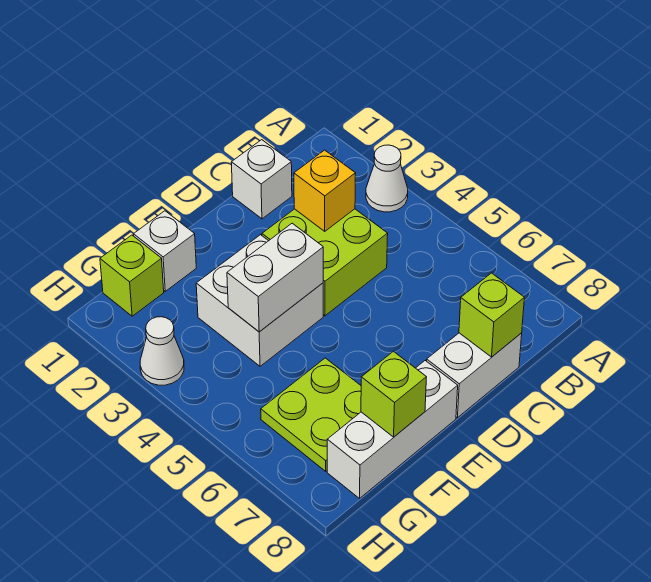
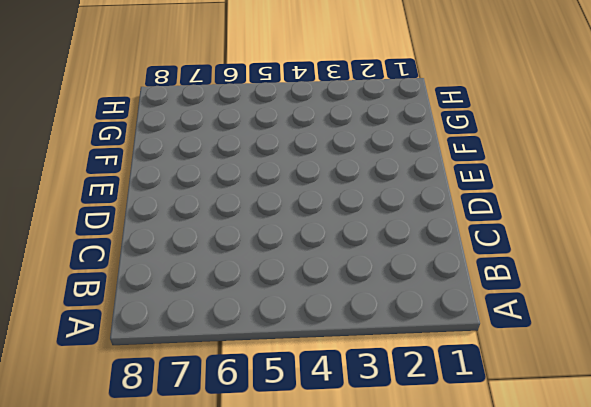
none -> white 1x1 cone [366,145,408,212]
none -> white 1x1 brick [231,140,292,219]
none -> lime 2x2 brick [262,209,388,316]

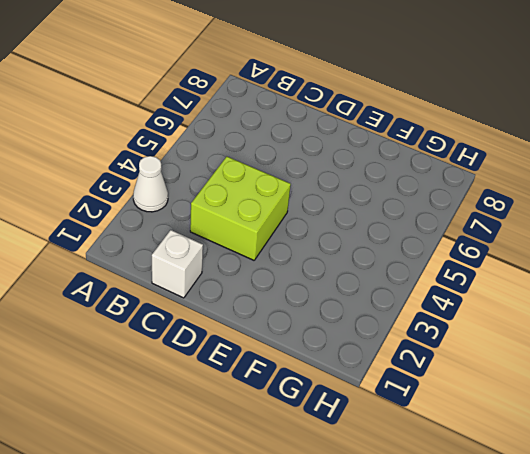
none -> white 1x2 brick [427,333,522,418]
none -> white 2x2 brick [196,235,323,366]
none -> white 1x3 brick [327,361,458,498]

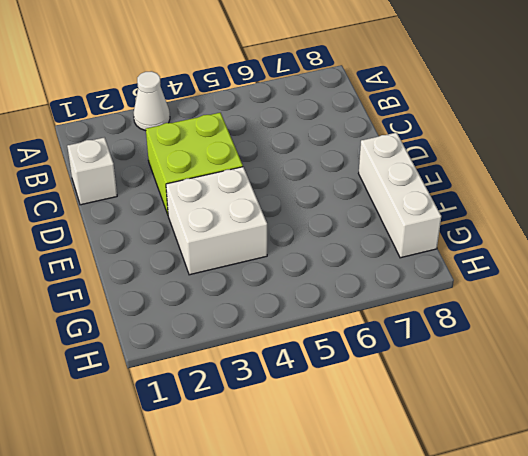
none -> white 1x2 brick [427,333,522,418]
none -> white 1x1 brick [134,211,196,291]
none -> lime 2x2 plate [261,358,361,471]

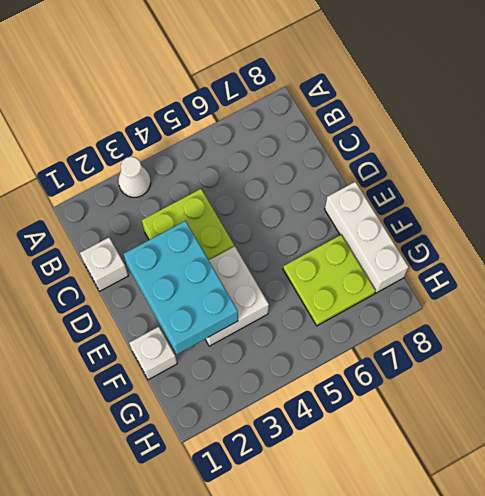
cyan 2x3 brick [124,221,238,354] -> none
none -> white 1x2 brick [427,333,522,418]
none -> lime 1x1 brick [100,235,164,316]
none -> white 1x1 cone [140,317,184,385]

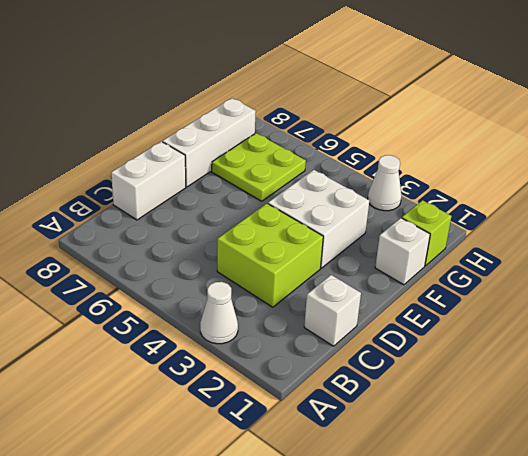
none -> yellow 1x1 brick [294,150,356,231]
none -> lime 1x1 brick [459,273,524,357]
none -> white 1x2 brick [227,223,323,332]

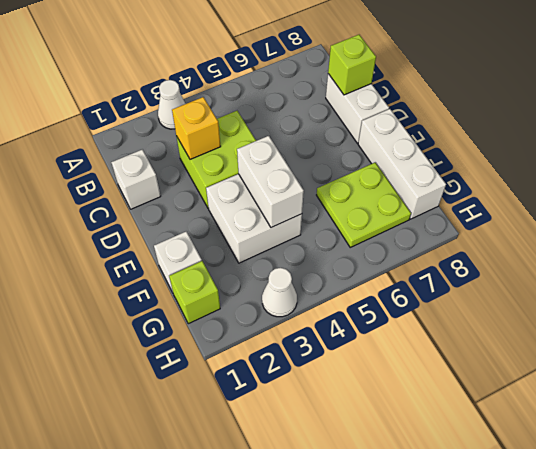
none -> lime 1x1 brick [361,351,426,437]

